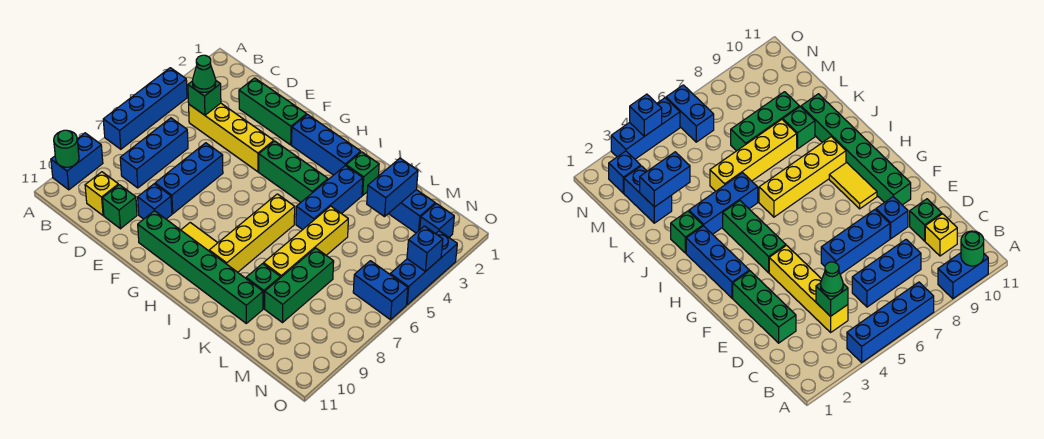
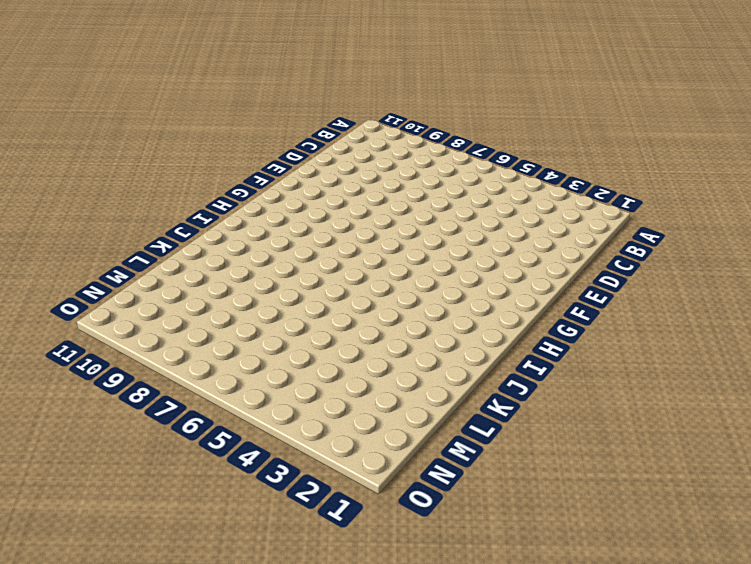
none -> blue 1x4 brick [103,68,187,149]
none -> blue 1x2 brick [51,133,103,190]
none -> yellow 1x4 brick [189,103,274,172]

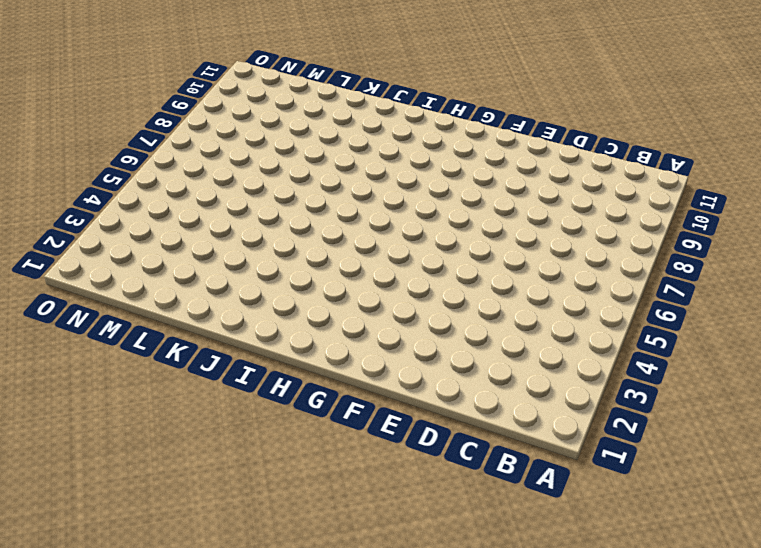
none -> blue 1x4 brick [103,68,187,149]
none -> blue 1x2 brick [51,133,103,190]
none -> yellow 1x4 brick [189,103,274,172]

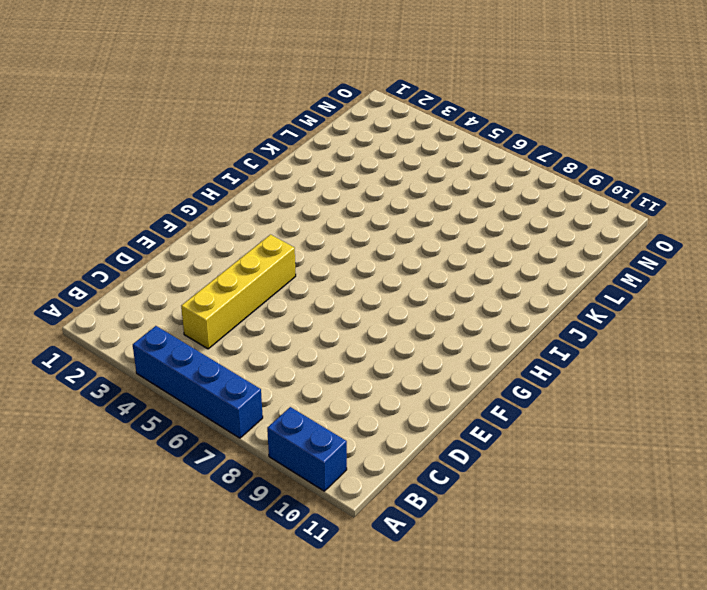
none -> blue 1x3 brick [120,118,188,188]
none -> yellow 1x1 brick [85,172,118,216]
none -> green 1x3 brick [239,78,307,145]

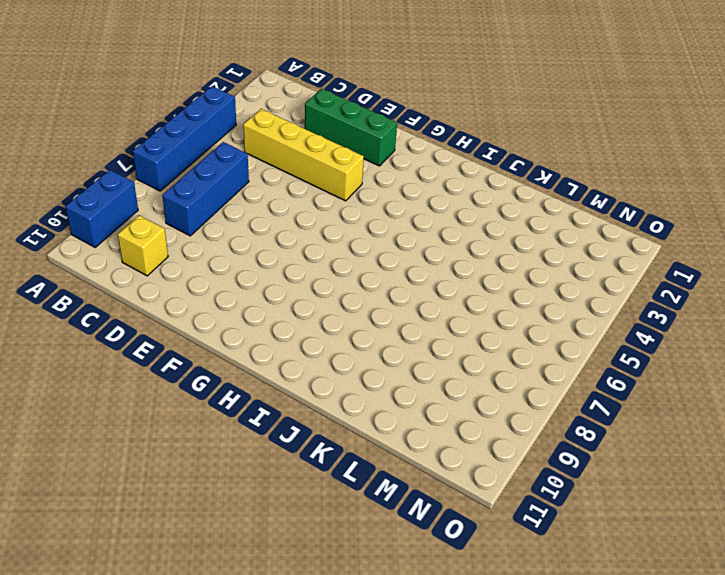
none -> green 1x1 brick [103,185,137,229]
none -> blue 1x3 brick [155,143,223,214]
none -> blue 1x1 brick [138,184,172,219]

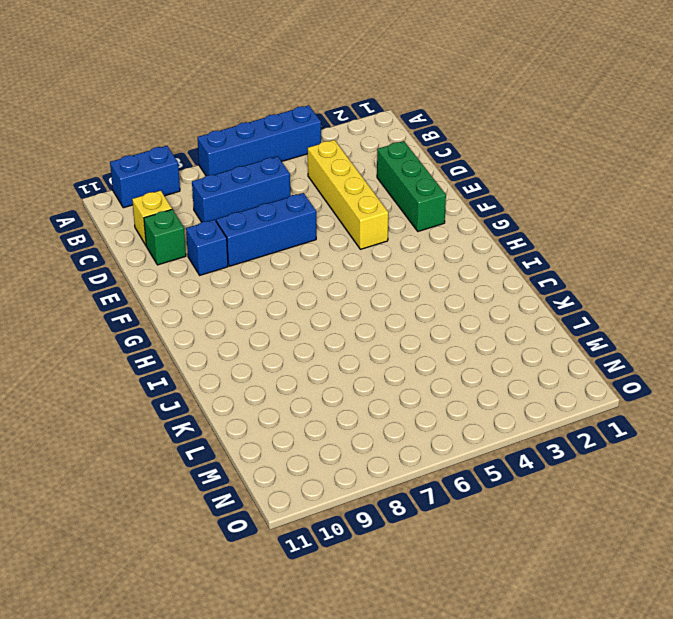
none -> green 1x6 brick [138,211,263,323]
none -> blue 1x3 brick [292,115,361,175]
none -> green 1x3 brick [259,141,328,202]

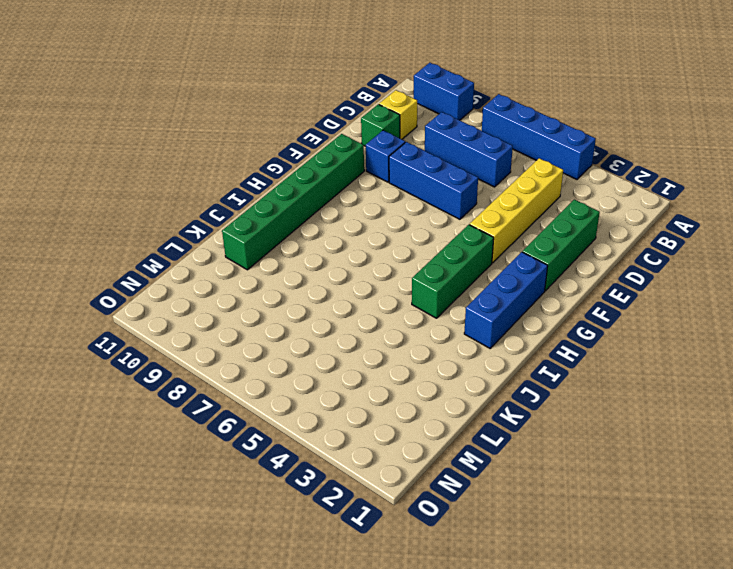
none -> yellow 1x2 tile [181,223,218,251]
none -> yellow 1x4 brick [209,194,295,272]
none -> green 1x1 brick [346,152,379,195]

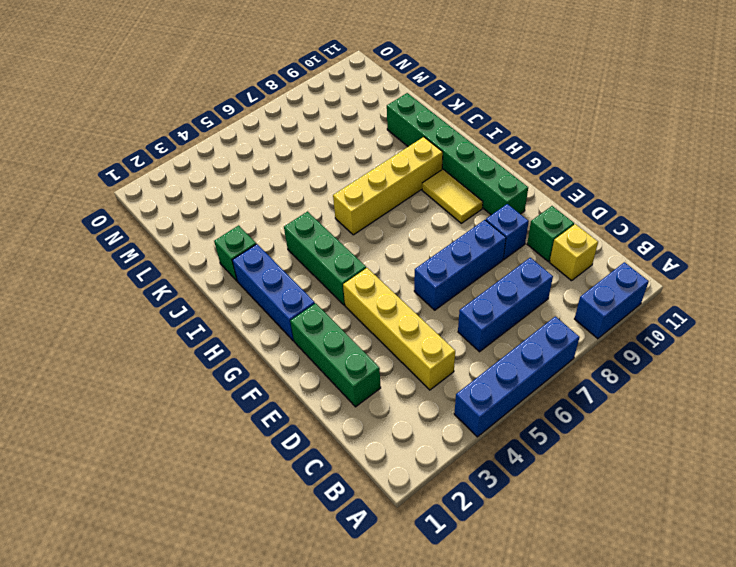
none -> blue 1x3 brick [296,165,363,230]
none -> yellow 1x4 brick [264,206,348,278]
none -> green 1x1 brick [246,264,280,309]

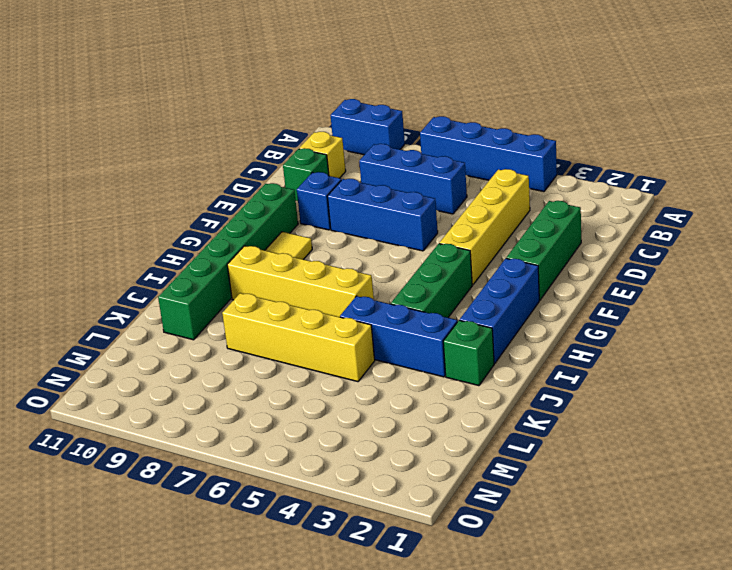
none -> green 1x1 brick [246,264,280,309]
none -> blue 1x2 brick [389,190,435,233]
none -> green 1x3 brick [265,248,334,323]

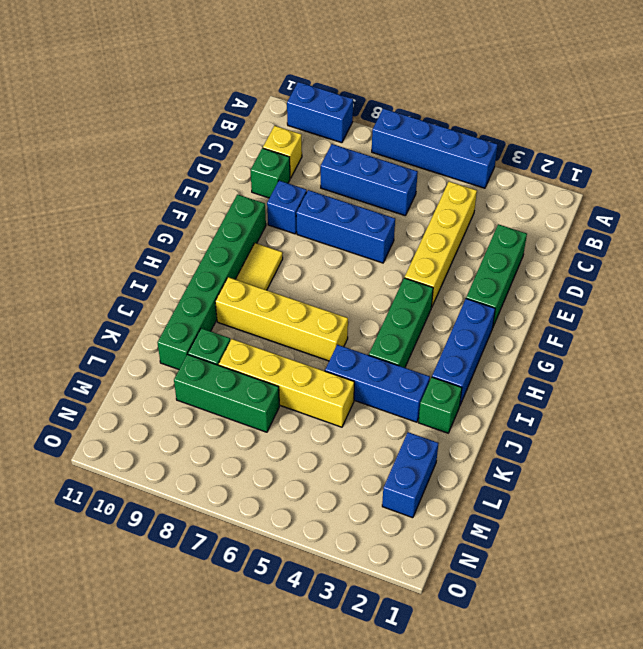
none -> blue 1x1 brick [420,203,454,237]
none -> blue 1x2 brick [353,261,408,320]
none -> blue 1x3 brick [390,231,457,305]

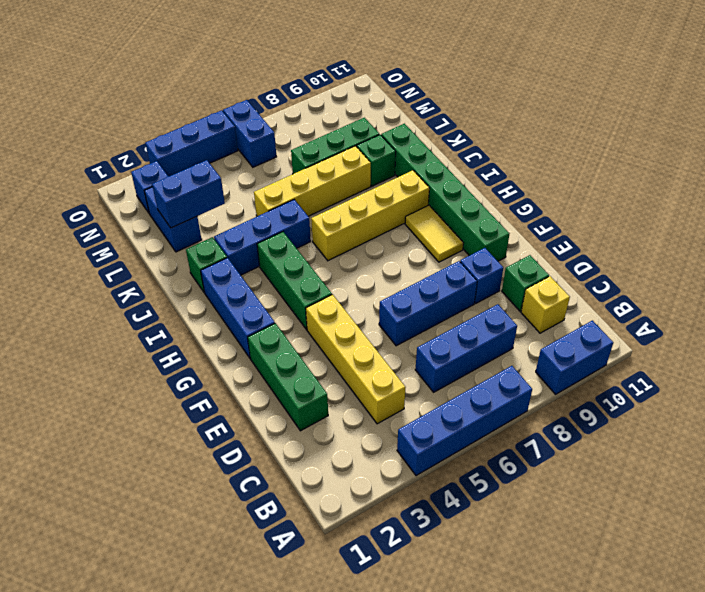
none -> green 1x1 round brick [54,130,79,167]
none -> green 1x1 brick [188,81,221,115]
none -> blue 1x1 brick [407,226,443,272]

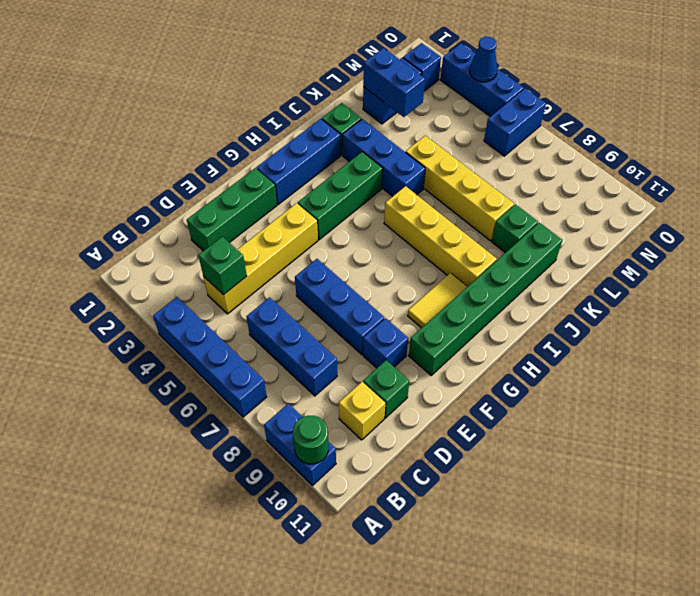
blue 1x1 cone [470,37,497,82] -> blue 1x1 brick [407,226,443,272]
none -> green 1x3 brick [265,248,334,323]
none -> green 1x1 cone [193,55,216,92]

